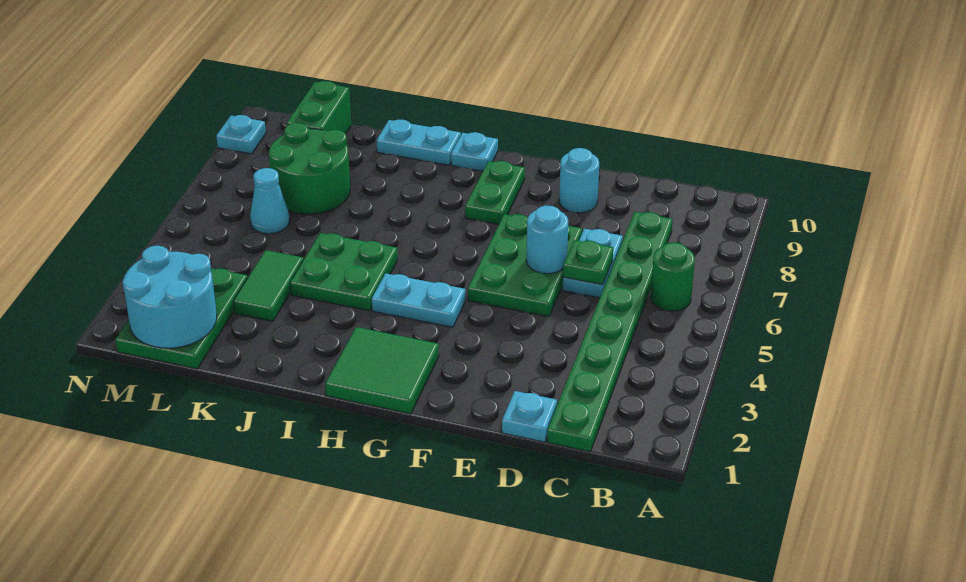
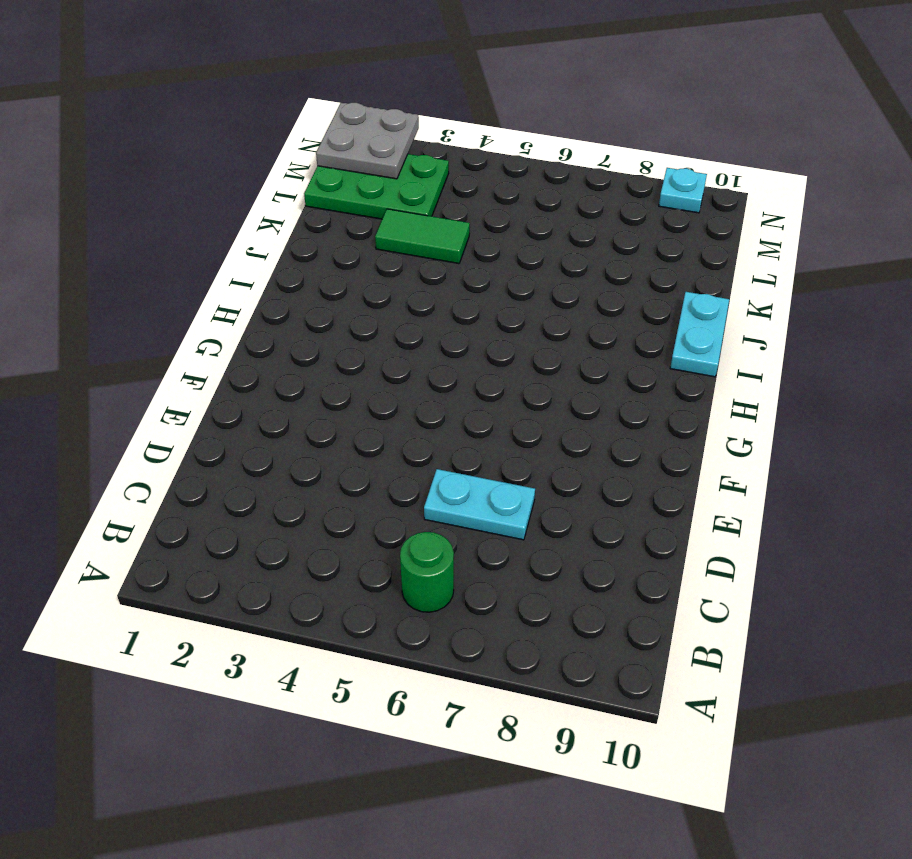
grey 2x2 plate [316,103,419,179] -> cyan 2x2 round brick [122,246,217,348]
none -> green 1x8 plate [547,212,673,452]
none -> cyan 1x1 plate [502,391,557,442]
none -> green 2x3 plate [468,214,582,317]

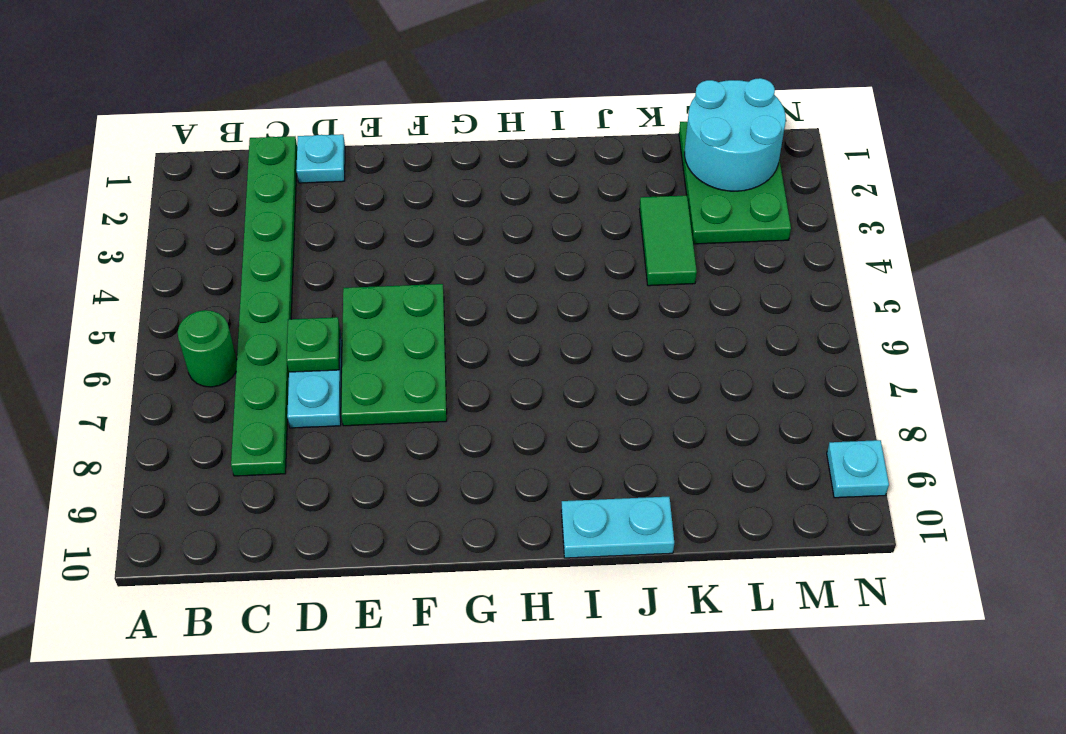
none -> cyan 1x1 round brick [559,148,599,213]
none -> green 2x2 tile [325,327,439,414]
none -> cyan 1x2 plate [372,273,465,327]

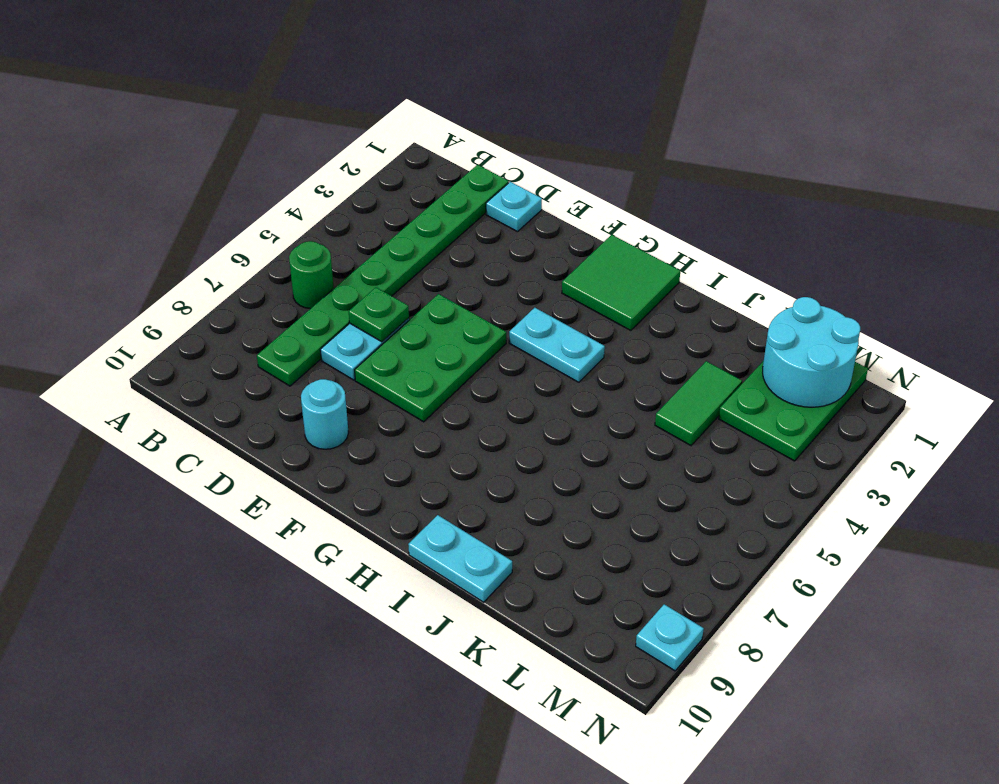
none -> green 1x2 plate [465,161,525,224]
none -> cyan 1x1 plate [451,132,498,171]
none -> green 2x2 plate [290,233,398,311]

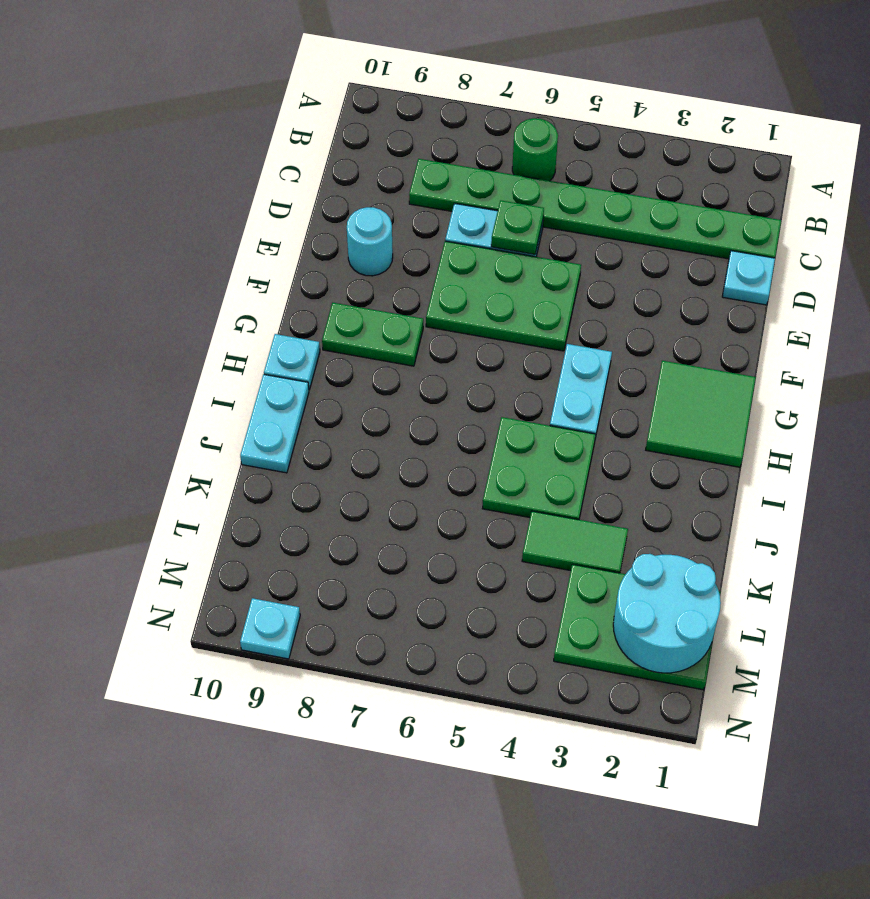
none -> green 2x2 round brick [269,123,350,214]
none -> cyan 1x1 cone [250,168,290,234]
none -> green 1x2 brick [287,81,351,134]

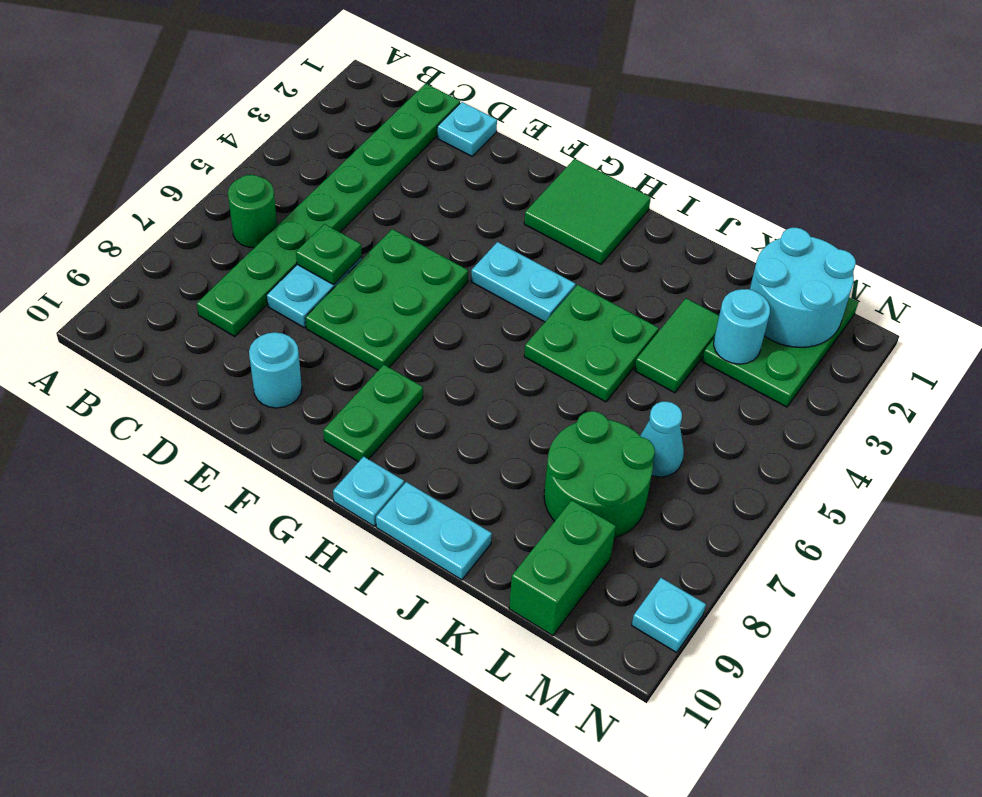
cyan 1x1 round brick [714,289,770,364] -> cyan 1x1 round brick moved to [526,206,568,274]

